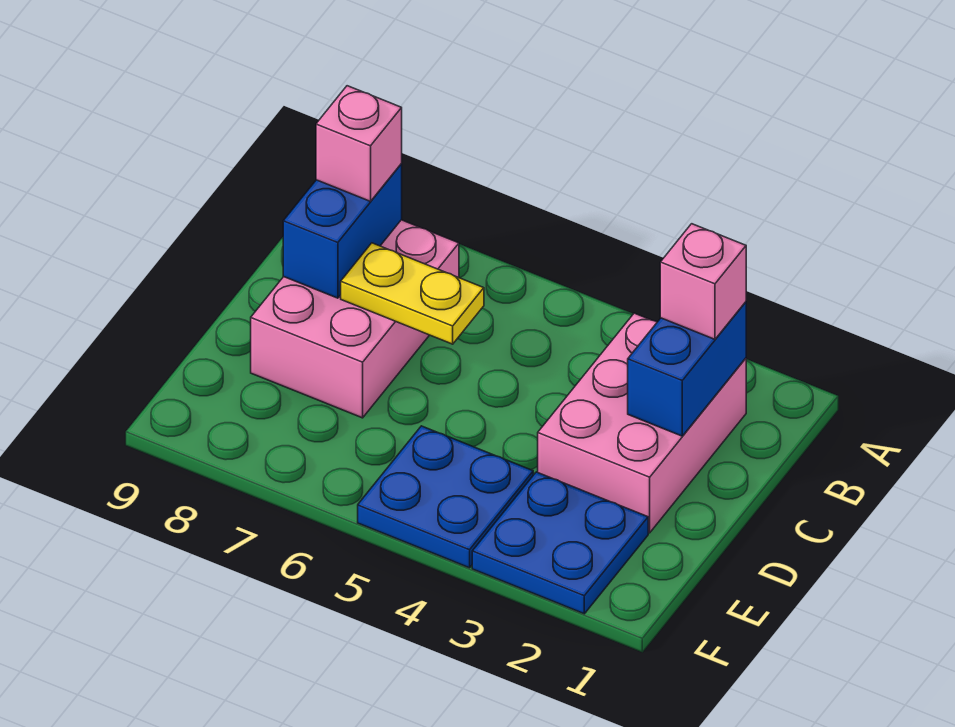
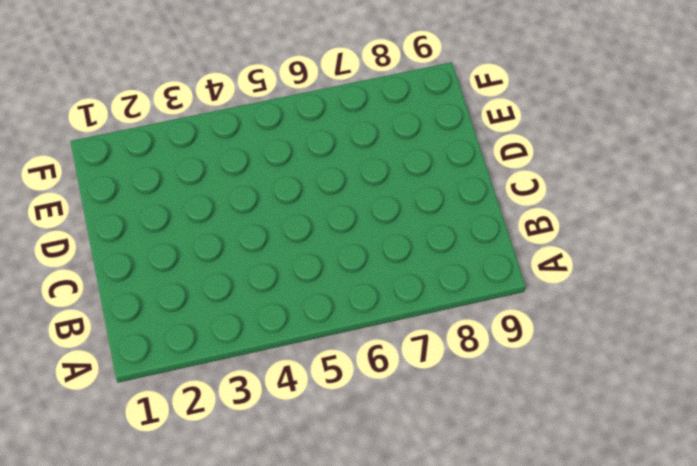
none -> pink 2x3 brick [538,313,746,533]
none -> pink 2x3 brick [251,220,459,418]

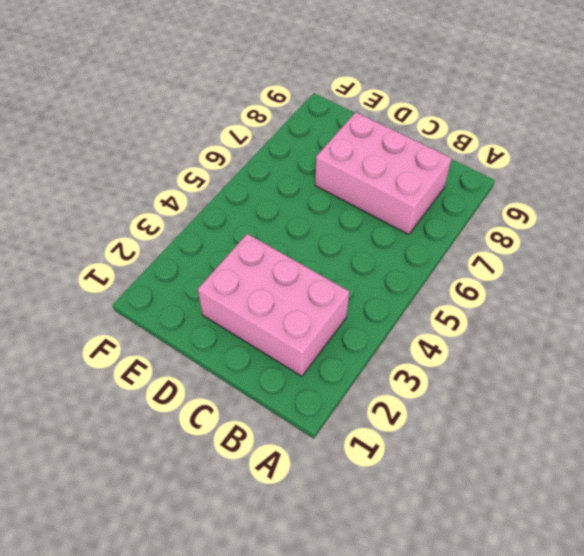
none -> blue 2x2 plate [472,472,648,614]
none -> blue 2x2 plate [358,426,533,568]

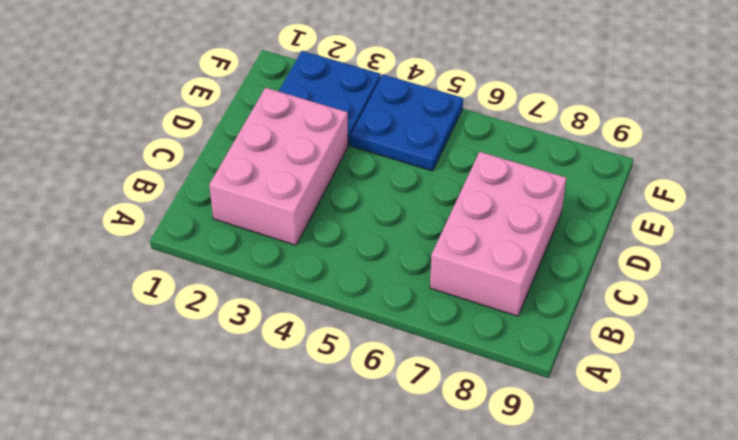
none -> blue 1x2 brick [628,302,746,436]
none -> blue 1x2 brick [283,164,402,298]

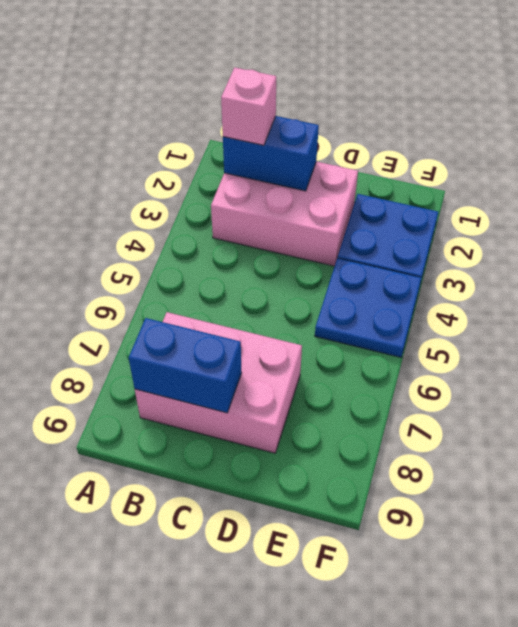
none -> yellow 1x2 plate [341,243,484,344]
none -> pink 1x1 brick [316,86,402,201]

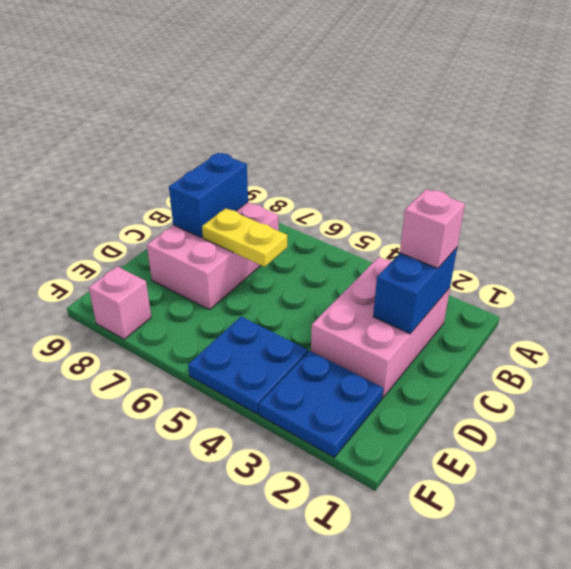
pink 1x1 brick [89,266,151,339] -> pink 1x1 brick moved to [316,86,402,201]

